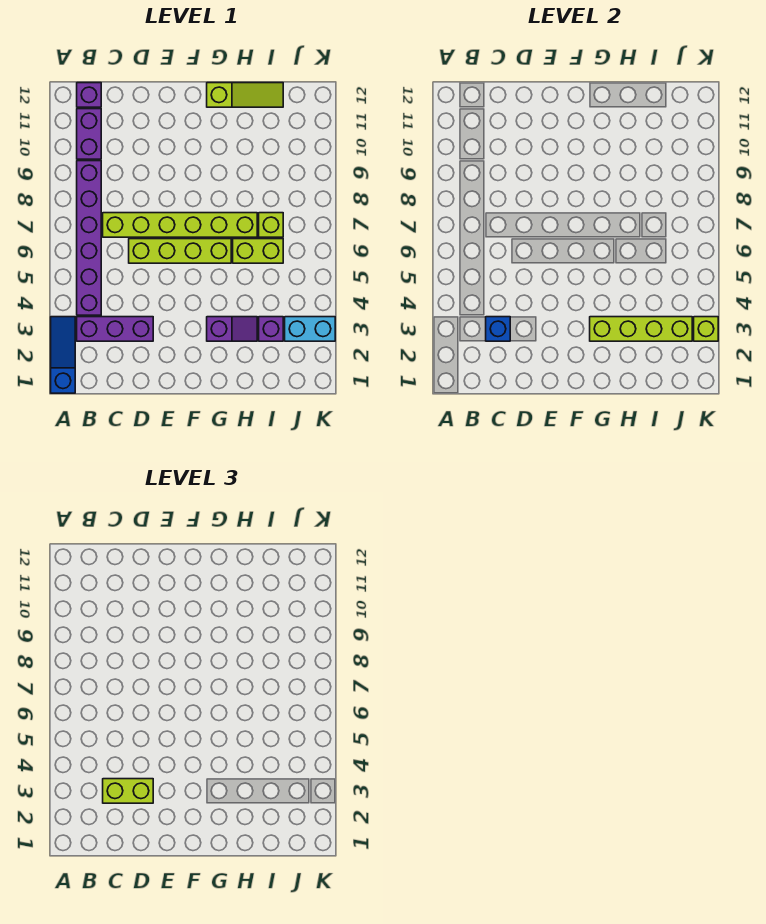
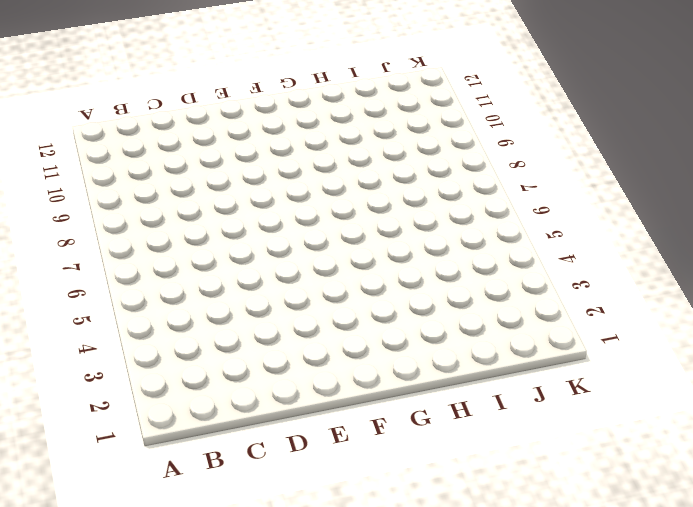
none -> blue 1x3 slope [51,317,75,393]
none -> purple 1x3 brick [77,317,153,341]
none -> purple 1x6 brick [77,161,101,315]

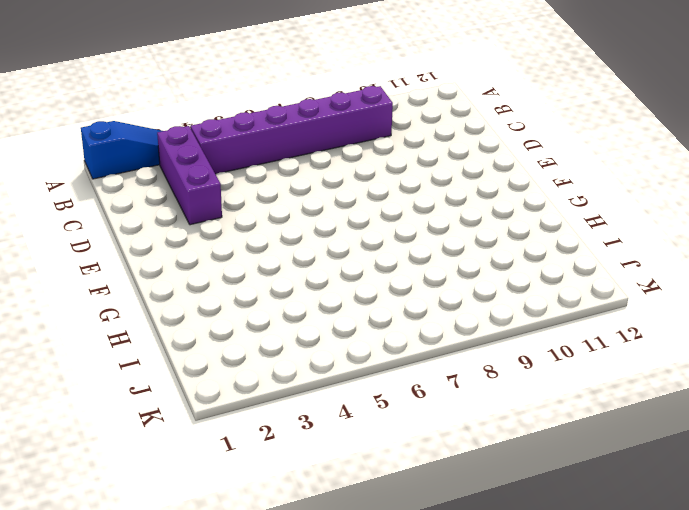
none -> purple 1x2 brick [77,109,101,159]
none -> purple 1x1 brick [77,83,101,107]
none -> lime 1x6 brick [103,213,257,237]

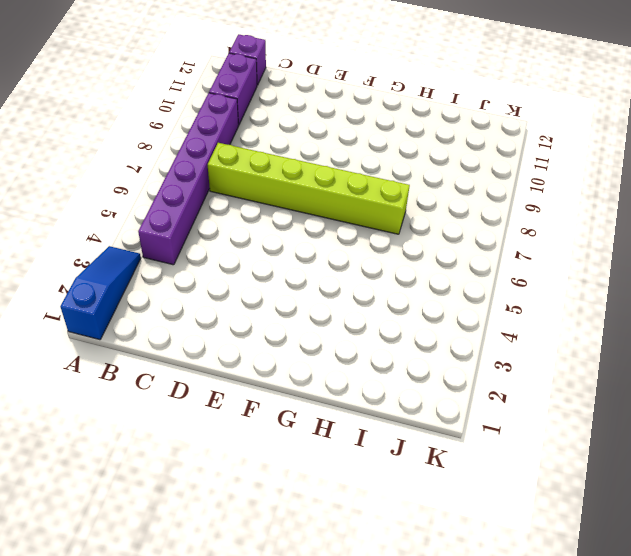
none -> purple 1x3 brick [77,317,153,341]
none -> lime 1x4 brick [129,239,231,263]
none -> purple 1x2 slope [207,317,257,341]

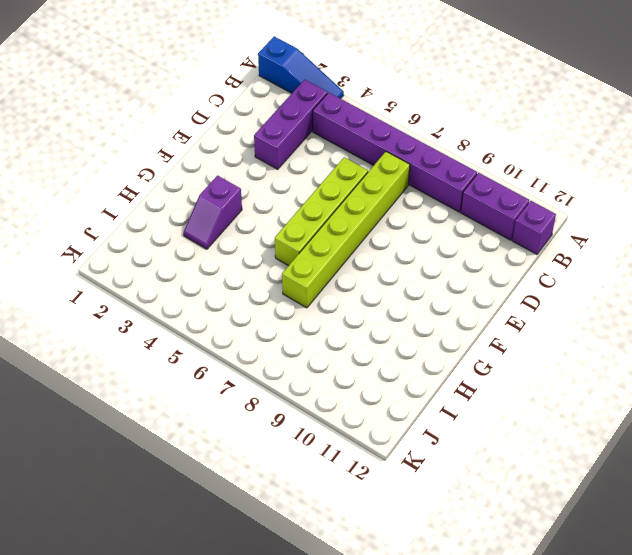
none -> lime 1x3 slope [207,83,283,107]
none -> lime 1x2 brick [233,239,283,263]
none -> purple 1x1 brick [259,317,283,341]

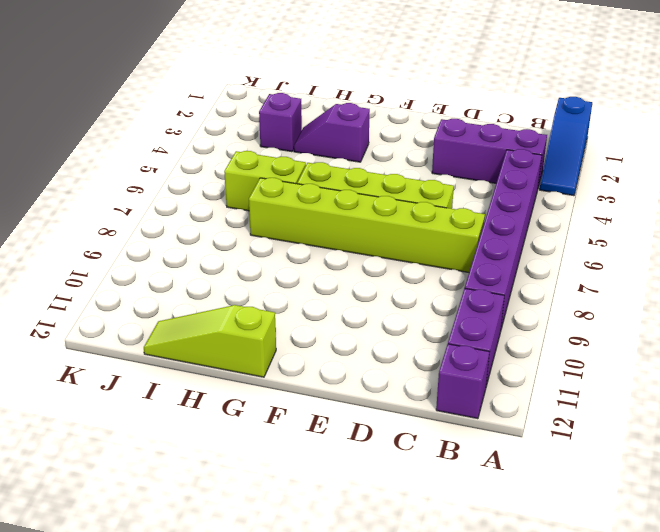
none -> lime 1x1 brick [259,213,283,237]
none -> cyan 1x2 brick [285,317,335,341]
none -> blue 1x1 brick [486,317,510,341]

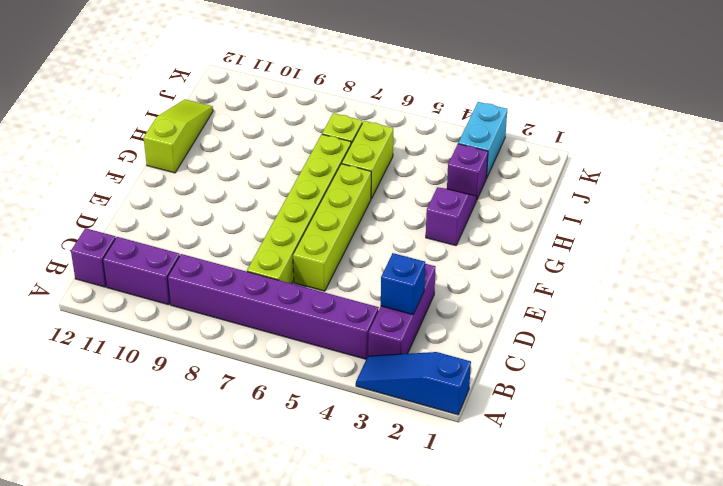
none -> lime 1x4 brick [590,317,692,341]
none -> lime 1x1 brick [694,317,718,341]
none -> lime 1x2 brick [103,779,153,803]

